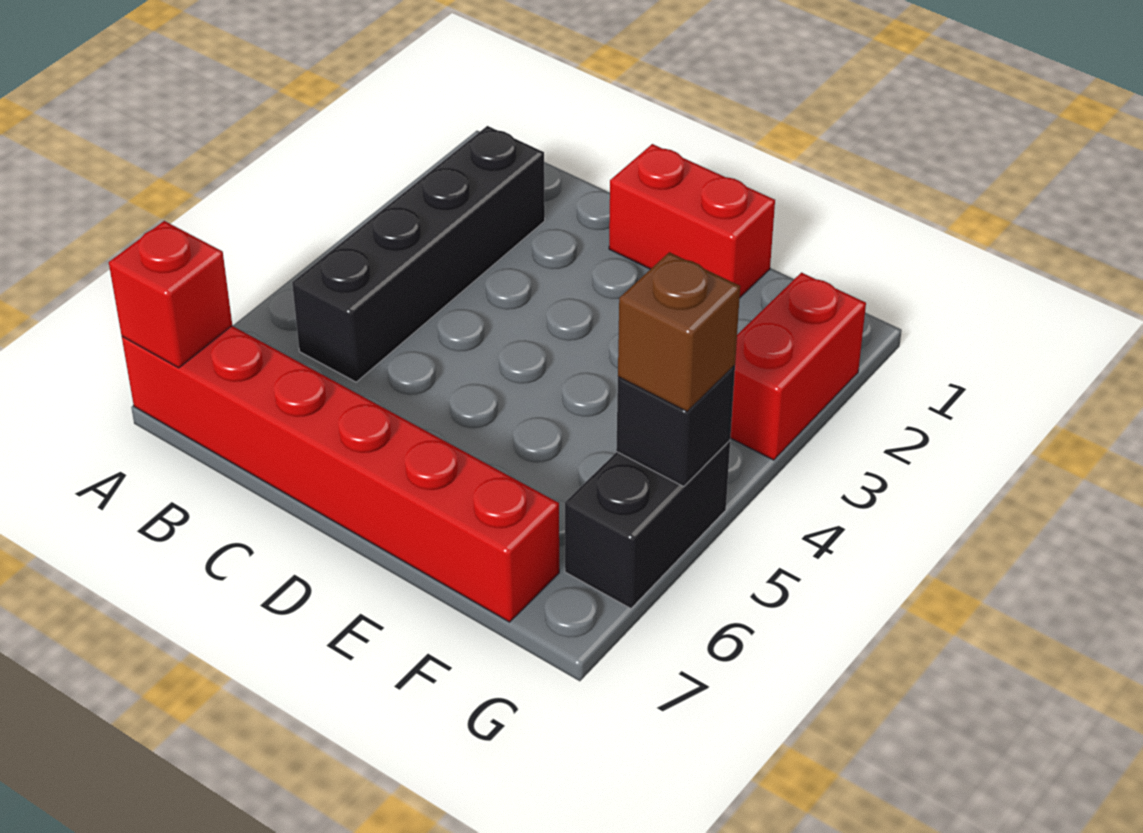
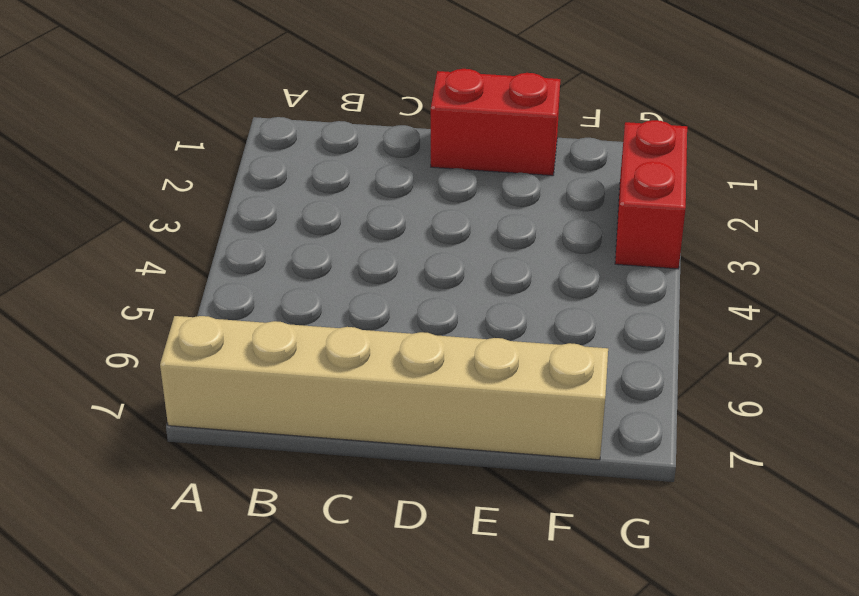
tan 1x6 brick [160,316,608,460] -> red 1x6 brick [122,326,559,622]
none -> black 1x4 brick [292,126,545,382]
none -> black 1x2 brick [565,441,730,609]

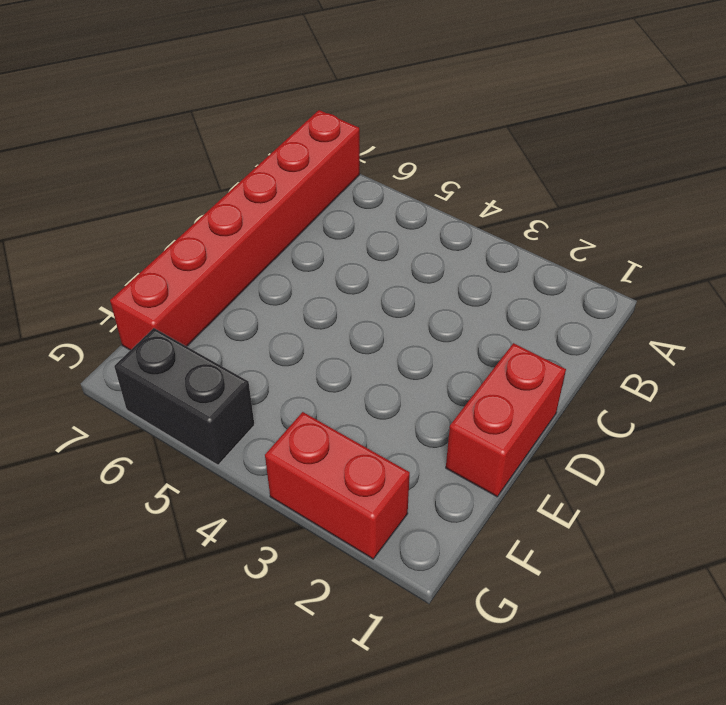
none -> black 1x4 brick [292,126,545,382]
none -> red 1x1 brick [109,221,232,368]

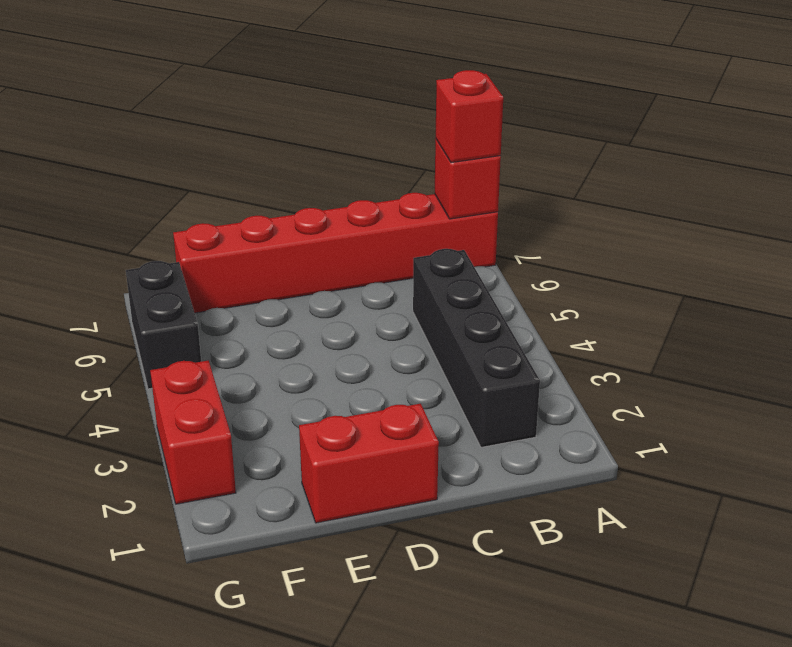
red 1x1 brick [435,70,503,163] -> none
none -> black 1x1 brick [616,365,735,486]
none -> brown 1x1 brick [618,252,740,412]

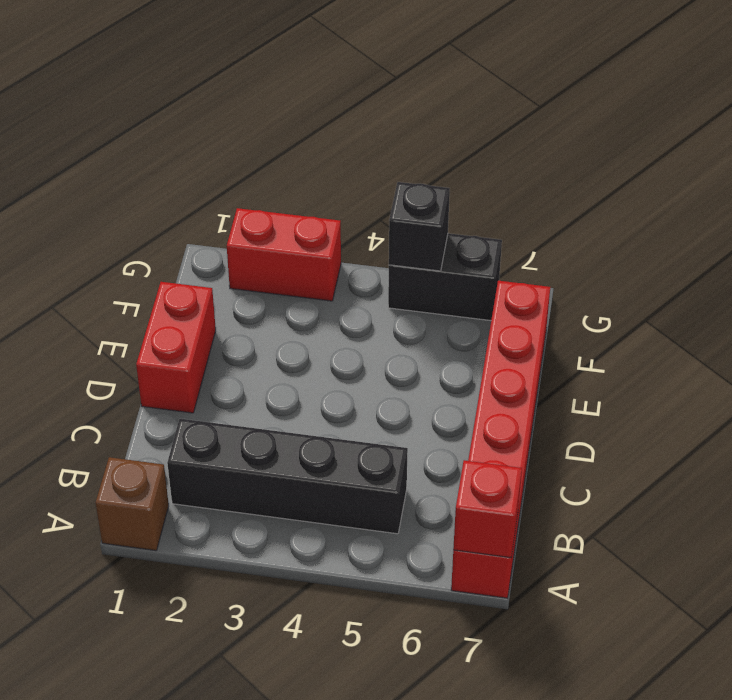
brown 1x1 brick [96,457,169,551] -> brown 1x1 brick moved to [618,252,740,412]

